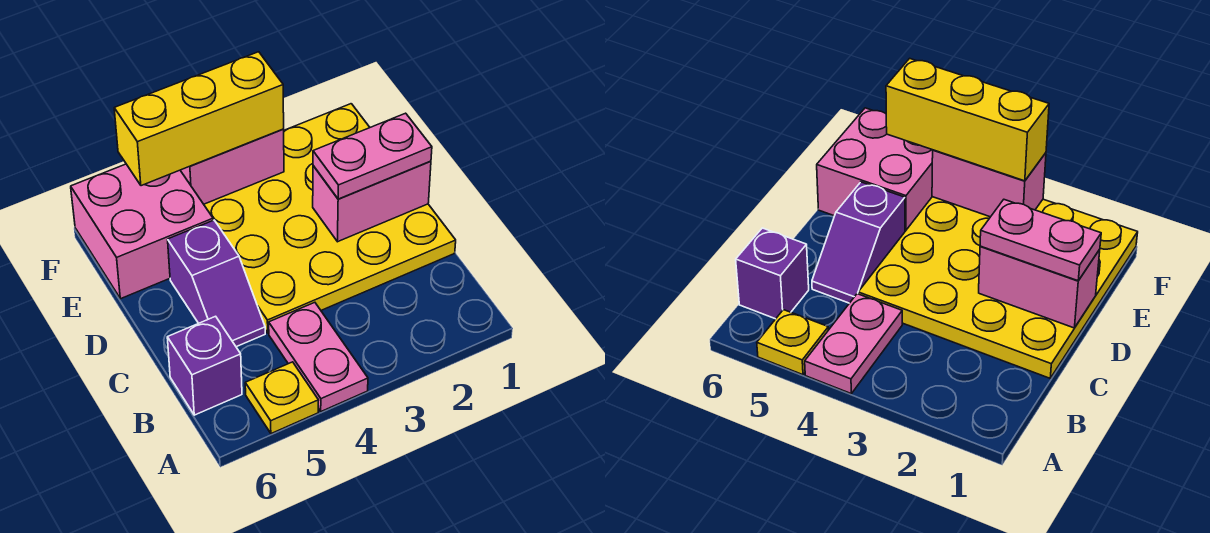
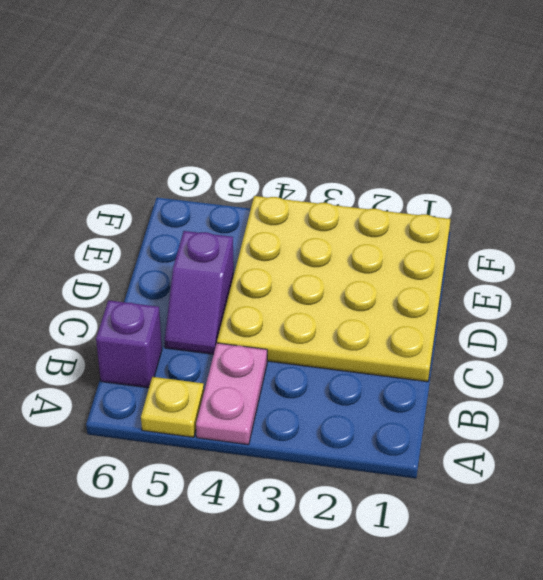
none -> pink 2x2 brick [71,164,213,299]
none -> pink 1x2 brick [313,161,431,242]

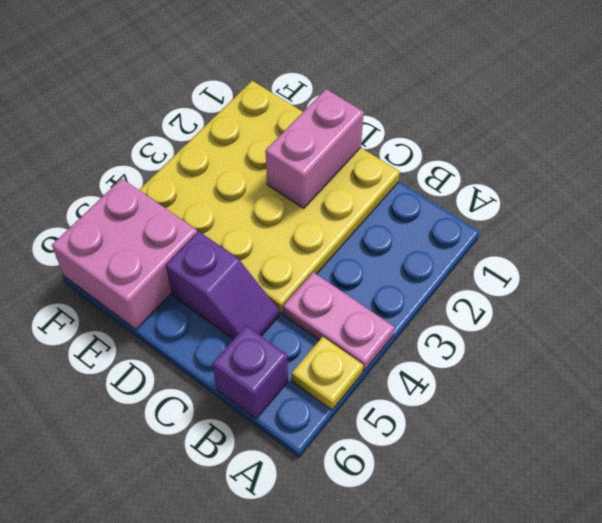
none -> pink 1x2 brick [180,129,284,204]
none -> pink 1x2 plate [313,113,432,199]

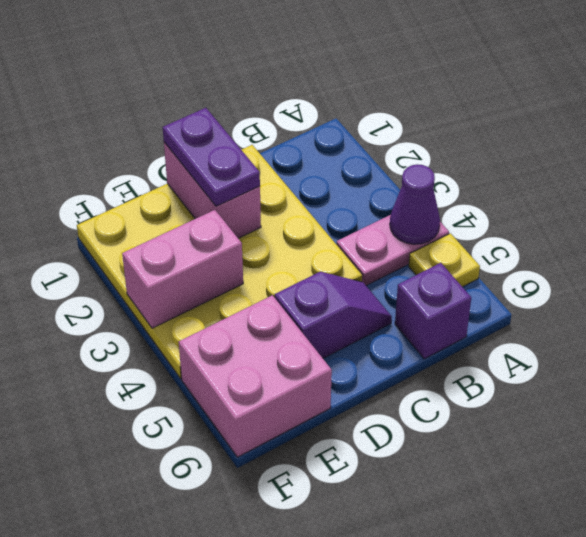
purple 1x1 cone [390,164,440,244] -> none
purple 1x2 plate [163,108,260,206] -> pink 1x2 plate [313,113,432,199]
pink 1x2 brick [122,210,243,328] -> pink 1x2 brick turned to [180,129,284,204]
none -> yellow 1x3 brick [114,52,284,186]

